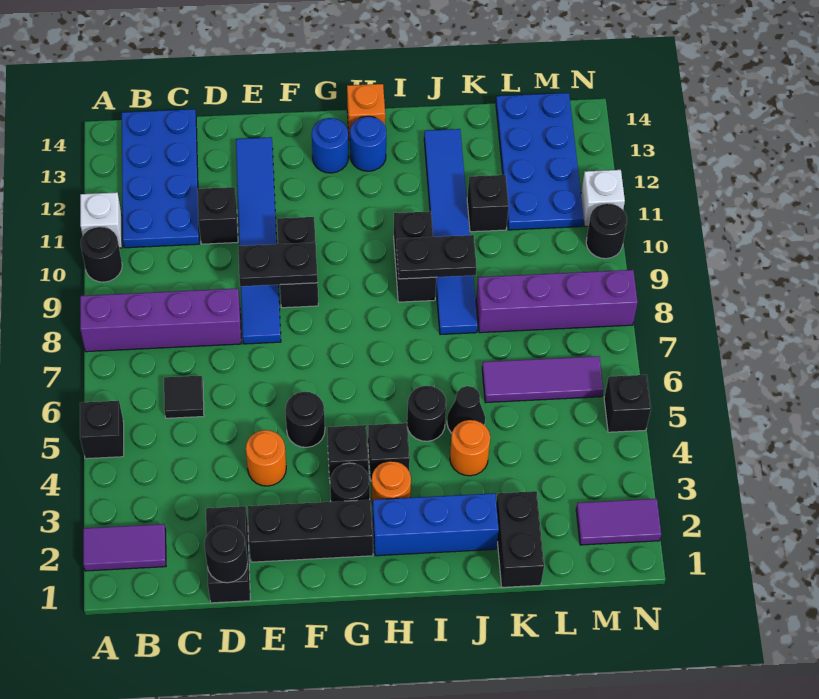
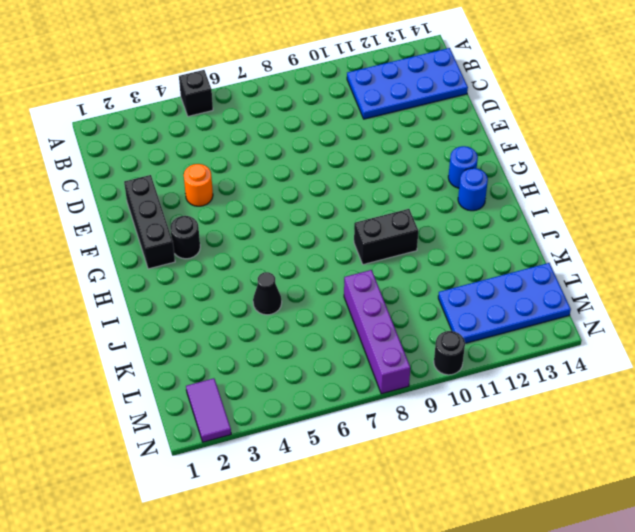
none -> purple 1x2 tile [83,524,166,571]
none -> purple 1x4 brick [80,288,242,352]
none -> black 1x1 round brick [80,227,122,282]
none -> white 1x1 brick [80,192,122,248]

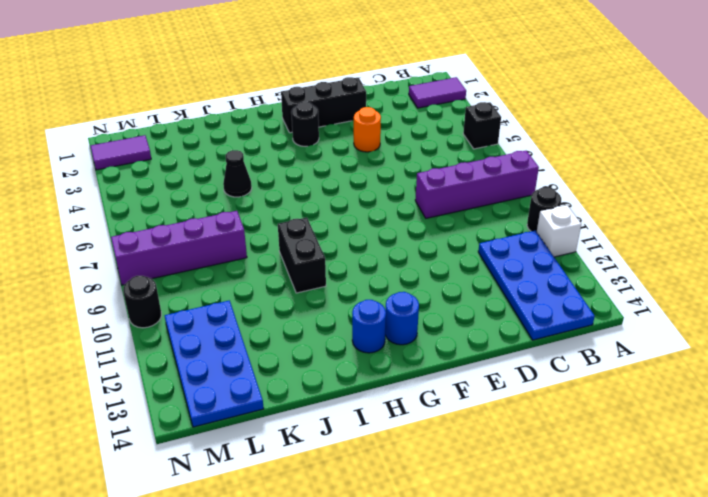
none -> black 1x1 tile [164,376,204,418]
none -> black 1x2 brick [206,506,250,603]
none -> black 1x1 brick [198,187,238,244]
none -> blue 1x6 tile [236,137,281,344]

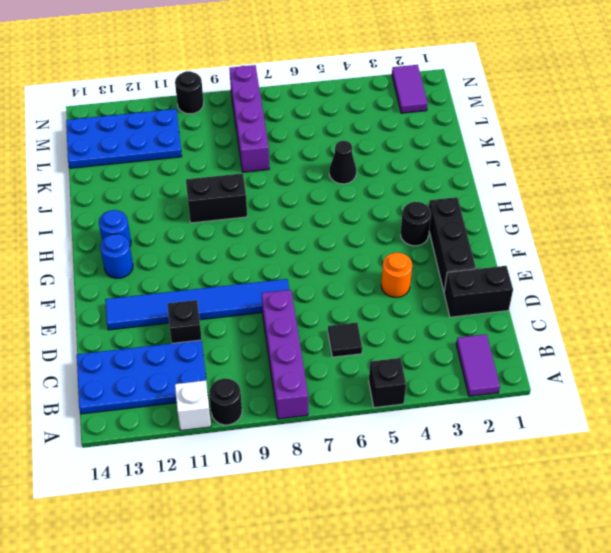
none -> black 1x1 round brick [285,392,325,447]
none -> black 1x2 brick [277,217,318,308]
none -> black 1x1 brick [327,425,368,479]
none -> blue 1x3 brick [373,493,499,556]

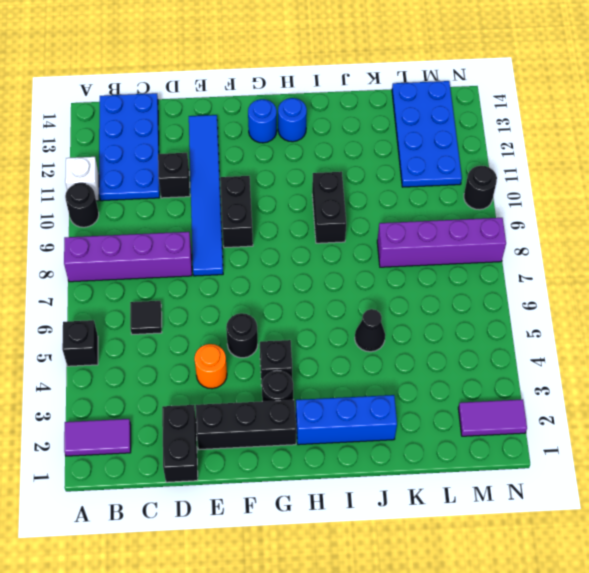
none -> orange 1x1 round brick [371,461,411,504]
none -> black 1x1 brick [368,423,410,481]
none -> orange 1x1 brick [347,84,385,140]
none -> black 1x1 round brick [407,386,446,441]

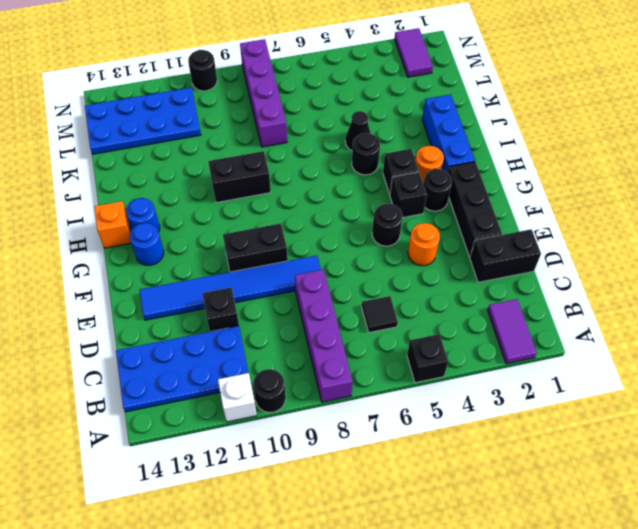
none -> orange 1x1 round brick [450,420,490,476]
none -> blue 1x6 tile [424,129,478,335]
none -> black 1x2 brick [496,491,544,587]
none -> purple 1x3 tile [482,356,603,403]

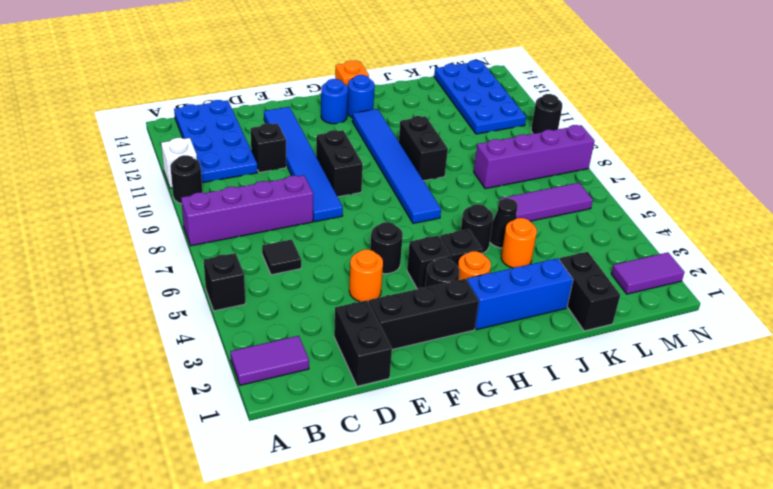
blue 1x6 tile [352,109,441,223] -> blue 1x6 tile moved to [424,129,478,335]
none -> black 1x1 brick [467,175,509,232]
none -> black 1x1 brick [604,375,651,432]
none -> white 1x1 brick [581,170,625,226]
none -> black 1x1 round brick [204,525,248,583]

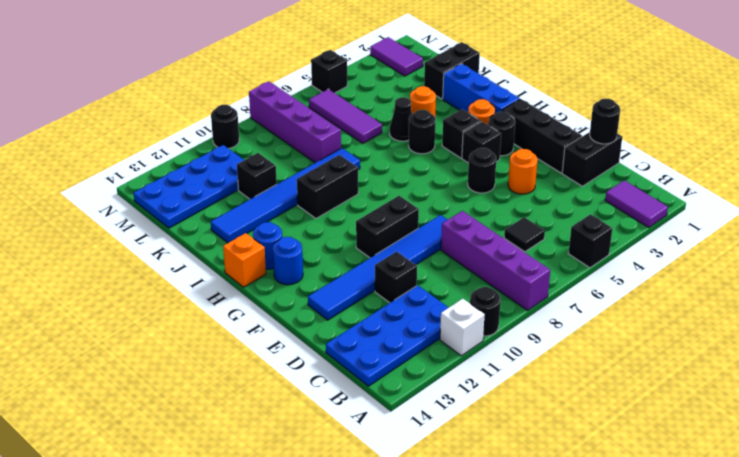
none -> white 1x1 brick [581,170,625,226]
none -> black 1x2 plate [238,242,318,286]
none -> black 1x2 plate [397,235,477,279]

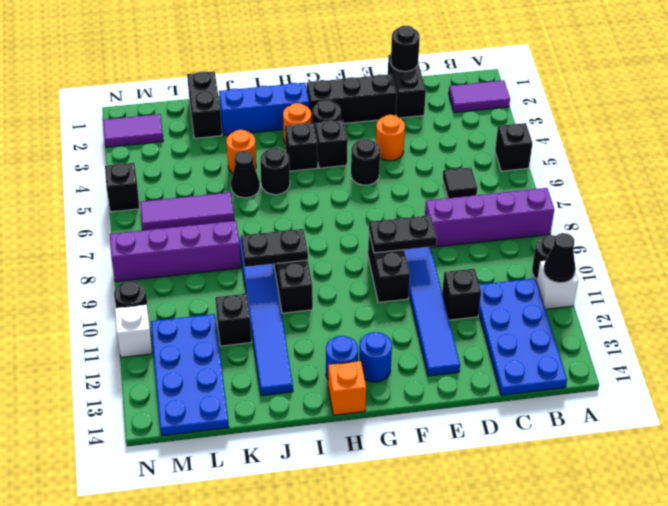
black 1x1 cone [544,233,576,283] -> none

